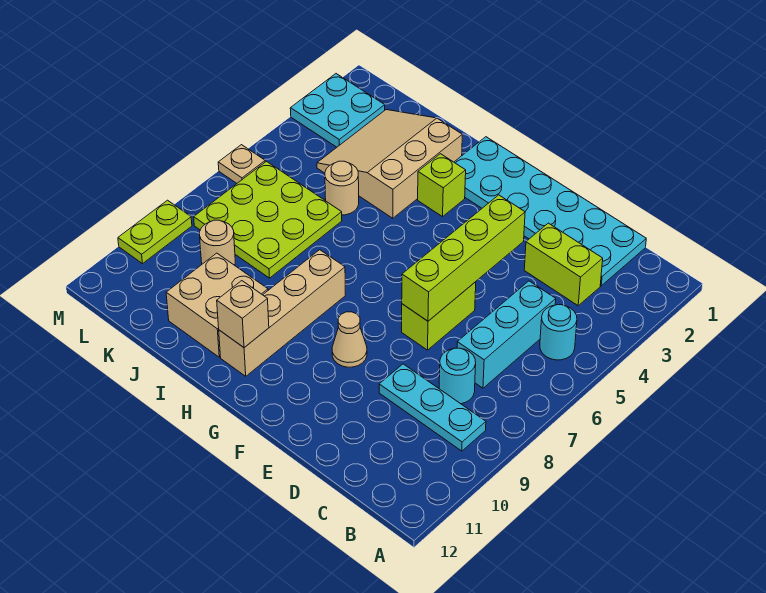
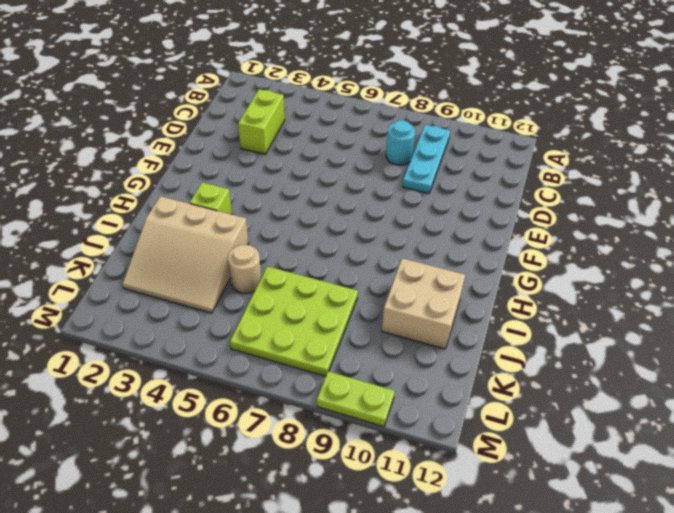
none -> cyan 1x1 round brick [540,305,577,360]
none -> cyan 2x6 plate [454,137,646,286]
none -> cyan 1x3 brick [457,281,556,388]

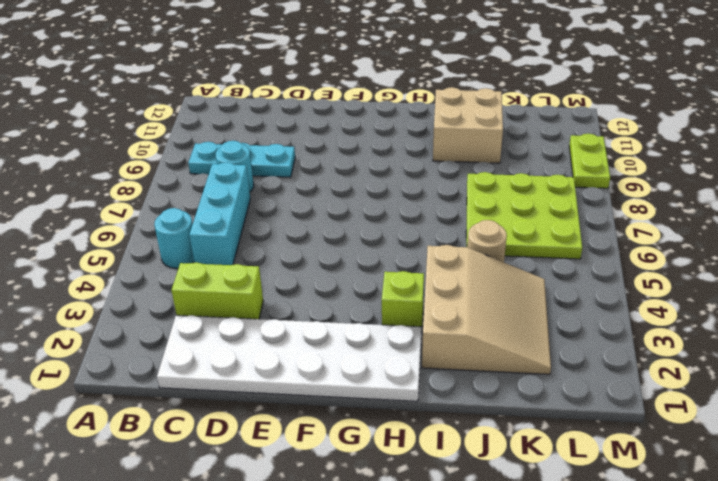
white 2x6 plate [157,315,422,401] -> cyan 2x6 plate [454,137,646,286]
none -> lime 1x2 brick [402,282,476,350]
none -> tan 1x1 cone [332,312,367,367]
none -> tan 1x4 brick [219,250,346,376]

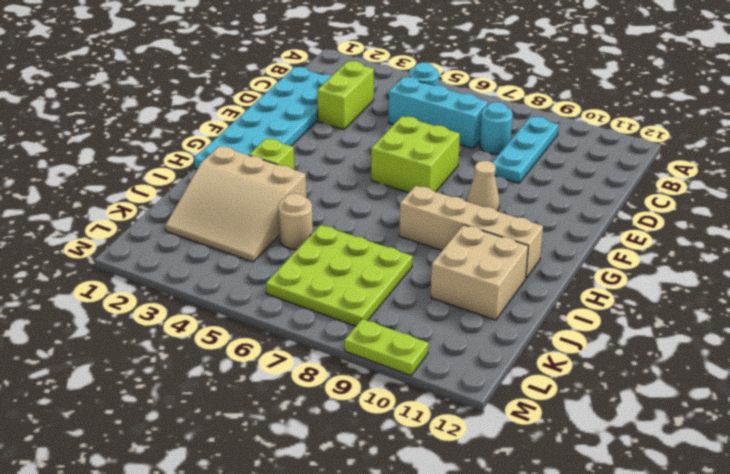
lime 2x2 brick [371,116,460,193] -> lime 1x2 brick [402,282,476,350]
none -> tan 1x1 round brick [200,220,235,265]
none -> cyan 2x2 plate [290,74,385,147]
none -> tan 1x1 plate [218,145,265,183]

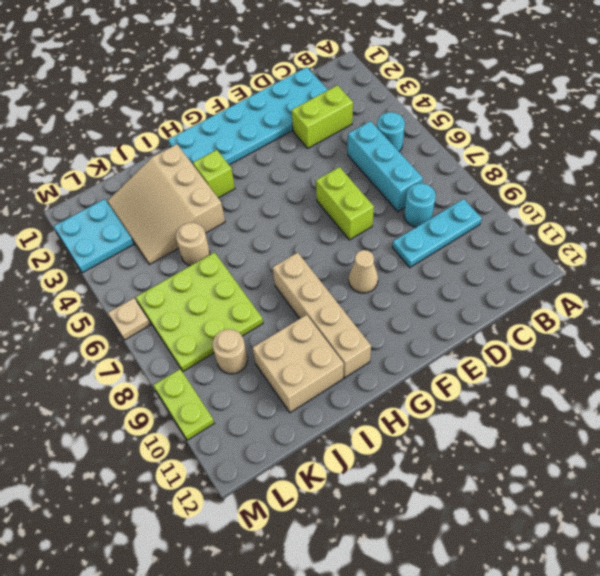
none -> lime 1x4 brick [402,195,525,321]
none -> tan 1x1 brick [217,281,269,347]

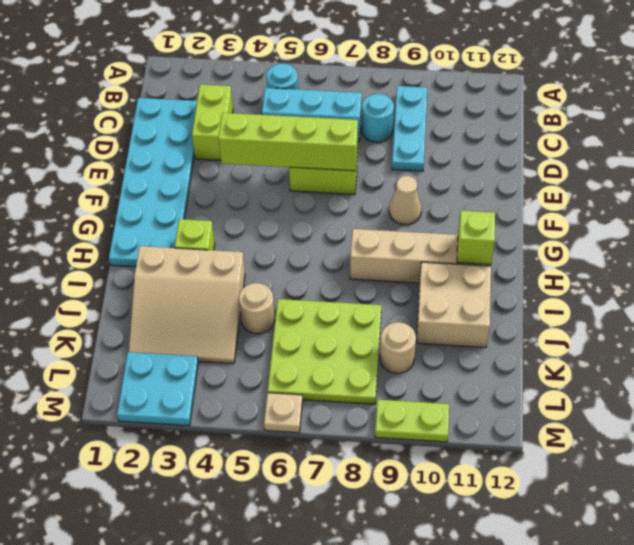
lime 1x1 brick [457,211,495,264] -> tan 1x1 brick [217,281,269,347]

